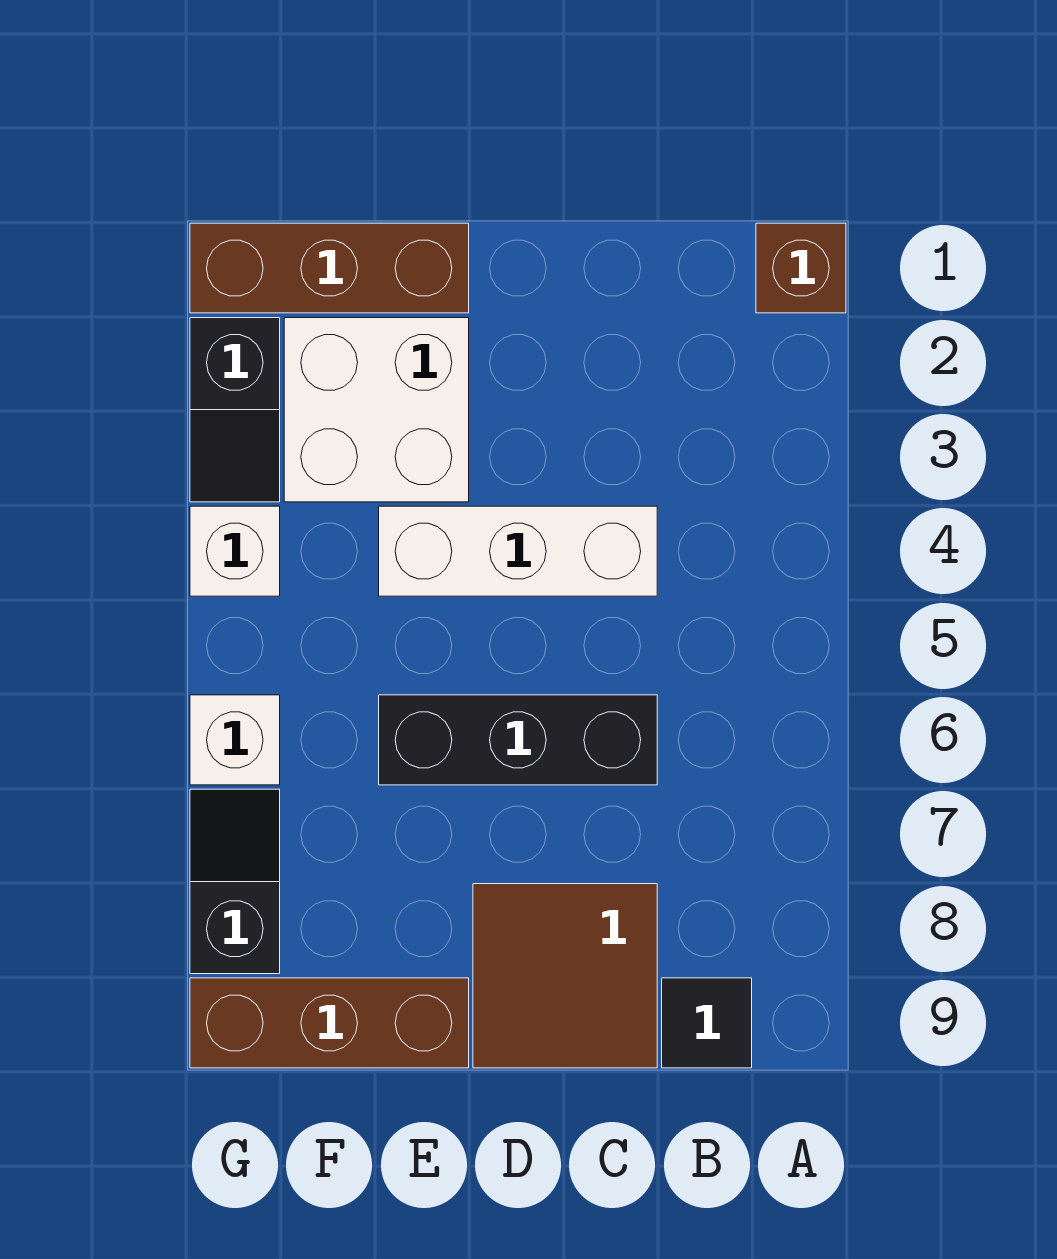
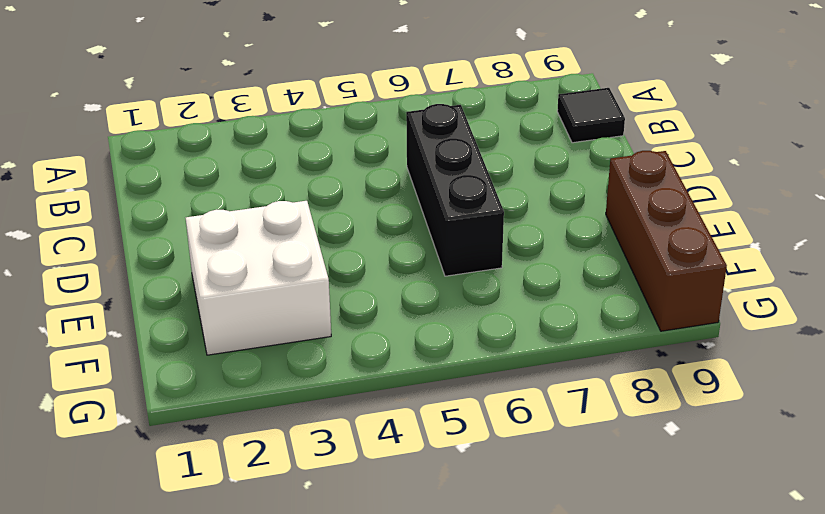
none -> brown 1x1 brick [756,223,846,313]
none -> white 1x3 brick [379,506,657,596]
none -> brown 2x2 tile [473,884,657,1068]

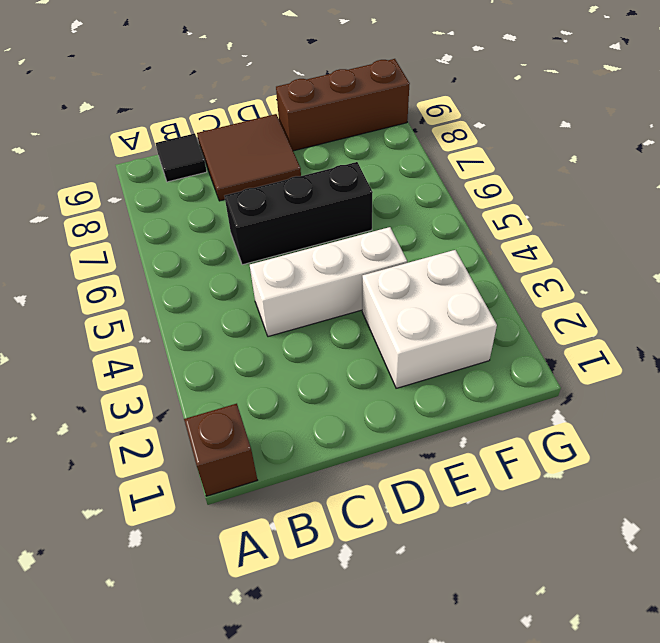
none -> brown 1x3 brick [190,223,469,313]
none -> black 1x2 slope [190,318,280,502]
none -> white 1x1 brick [190,506,280,596]

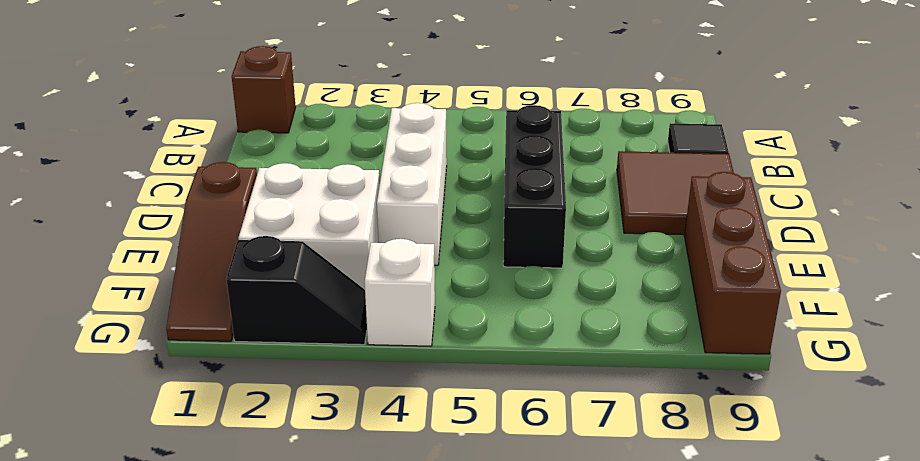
brown 1x3 slope [166,162,257,341] -> brown 1x3 brick [190,223,469,313]
none -> white 1x1 brick [190,695,280,785]
none -> black 1x2 slope [190,789,280,974]

